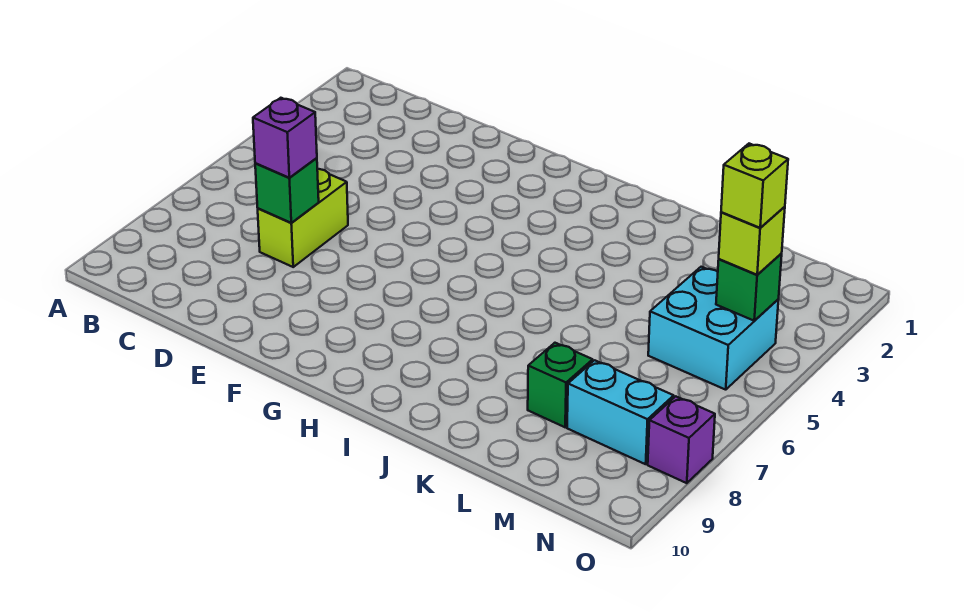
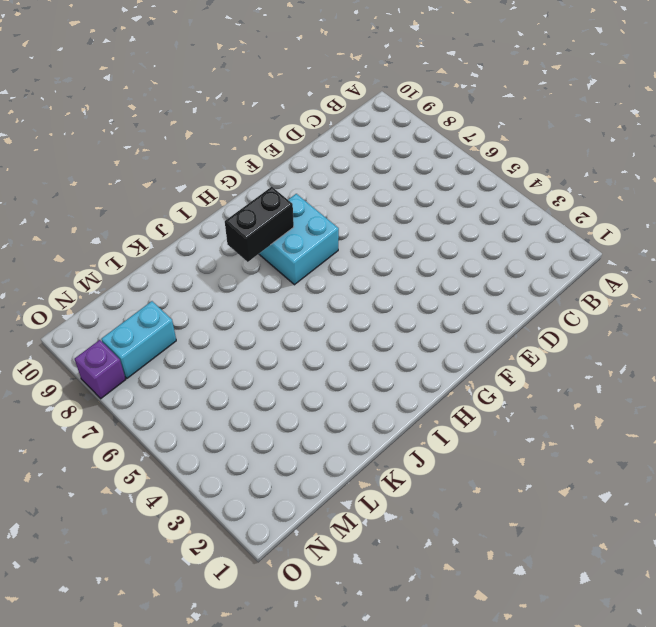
cyan 2x2 brick [259,194,339,285] -> cyan 2x2 brick moved to [648,267,779,390]
black 1x2 brick [225,187,294,262] -> none
none -> lime 1x2 brick [258,169,348,267]
none -> green 1x1 brick [528,343,593,427]

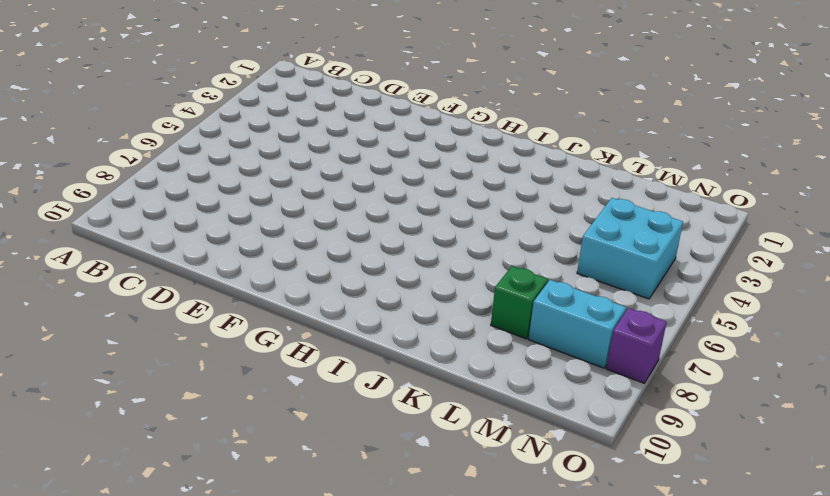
none -> lime 1x2 brick [258,169,348,267]
none -> green 1x1 brick [255,158,319,223]

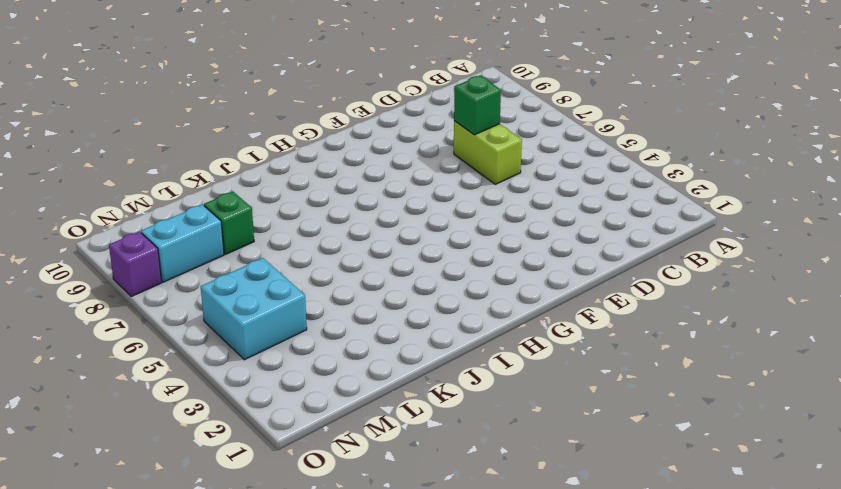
none -> green 1x1 brick [716,253,782,321]
none -> purple 1x1 brick [253,98,317,178]

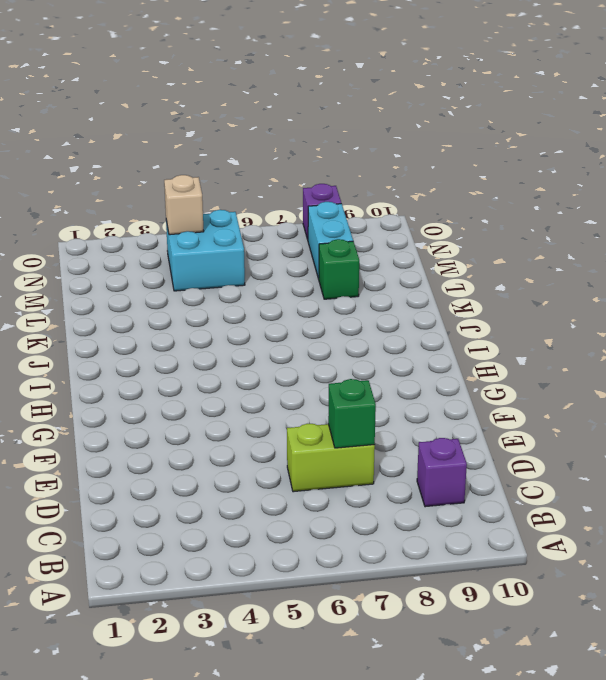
purple 1x1 brick [417,438,467,507] -> purple 1x1 brick moved to [253,98,317,178]
tan 1x1 brick [164,175,204,235] -> green 1x1 brick [716,253,782,321]
none -> lime 1x1 brick [719,207,785,275]
none -> lime 1x1 brick [721,144,788,228]

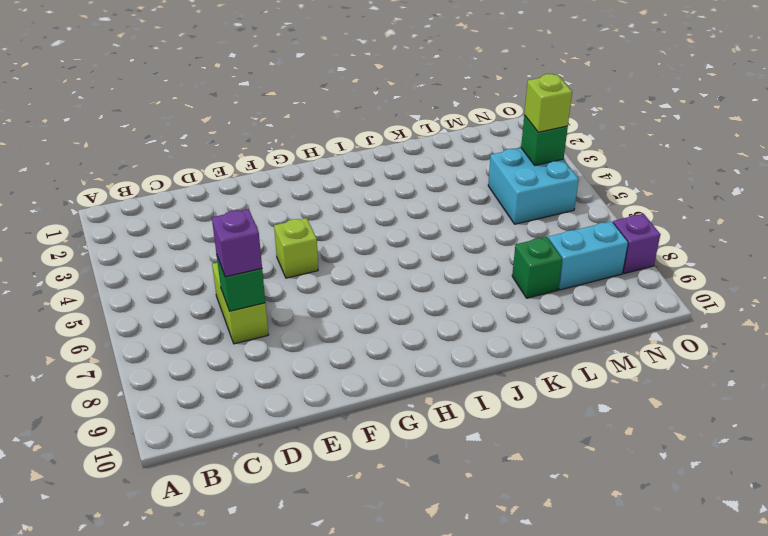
lime 1x1 brick [274,218,318,278] -> lime 1x1 brick moved to [721,144,788,228]

